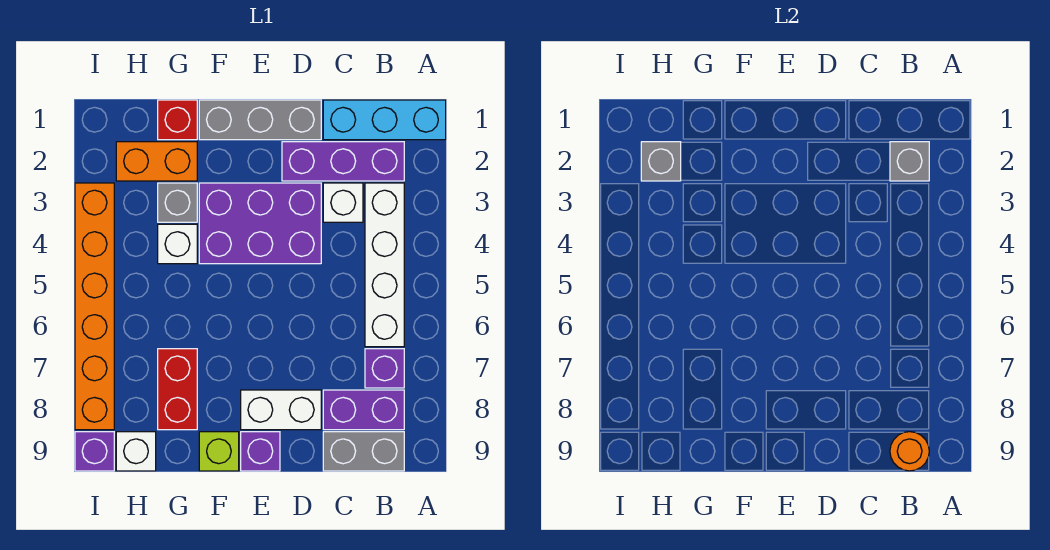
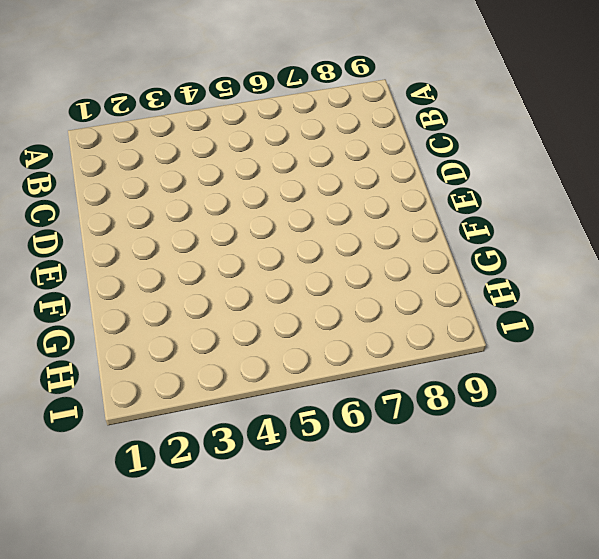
none -> cyan 1x3 brick [323,100,446,140]
none -> purple 1x3 brick [282,142,404,181]
none -> white 1x4 brick [365,183,404,347]

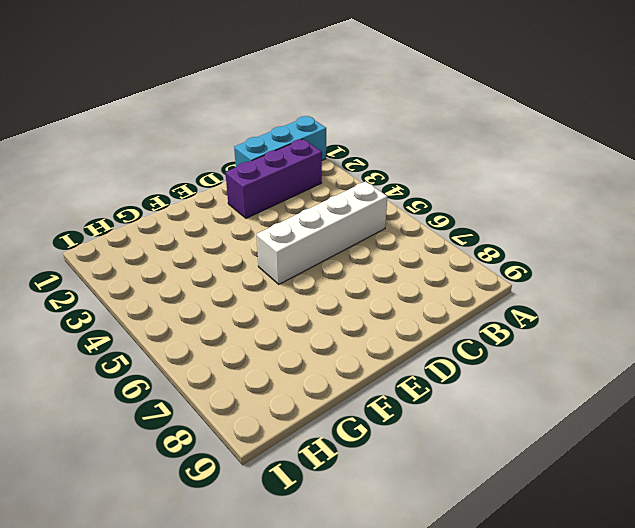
white 1x4 brick [256,181,387,284] -> white 1x4 brick turned to [365,183,404,347]
none -> purple 1x1 brick [365,349,404,388]
none -> purple 1x2 brick [323,390,404,430]
none -> grey 1x2 brick [323,432,404,471]

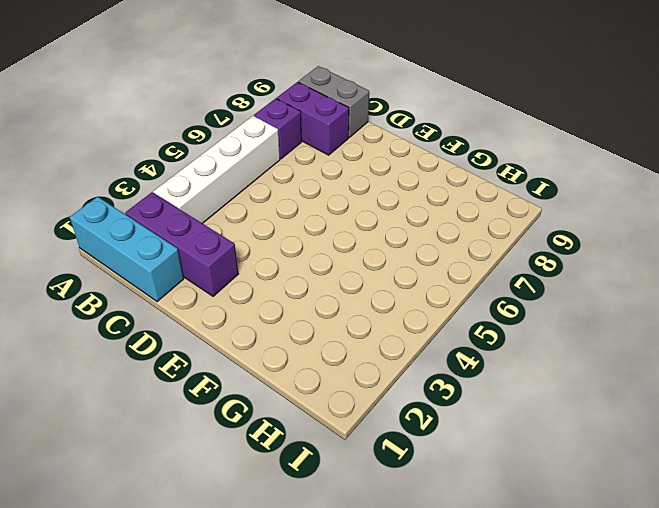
none -> white 1x1 brick [323,183,363,222]
none -> grey 1x3 brick [199,100,321,140]
none -> purple 2x3 brick [199,183,321,264]

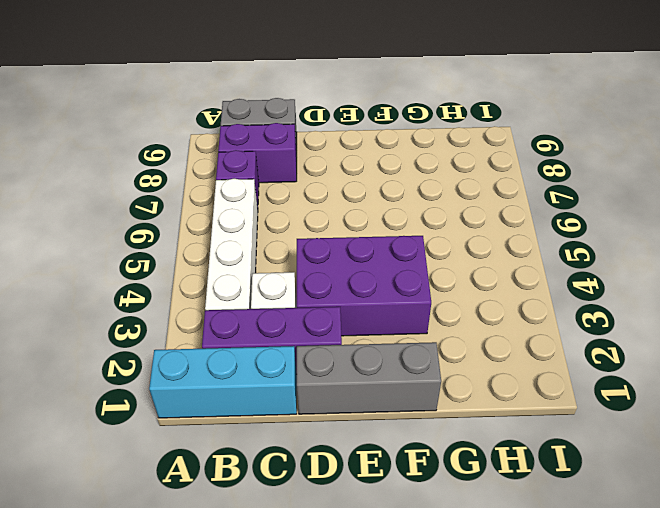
none -> white 1x2 brick [241,390,321,430]
none -> purple 1x1 brick [241,432,280,471]
none -> lime 1x1 brick [199,432,239,471]

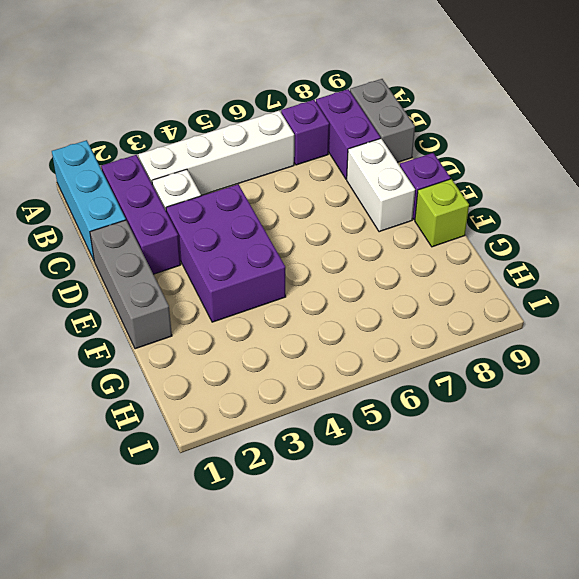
none -> red 1x1 brick [158,100,197,140]
none -> orange 1x2 brick [116,142,197,181]
none -> grey 1x1 brick [158,183,197,222]

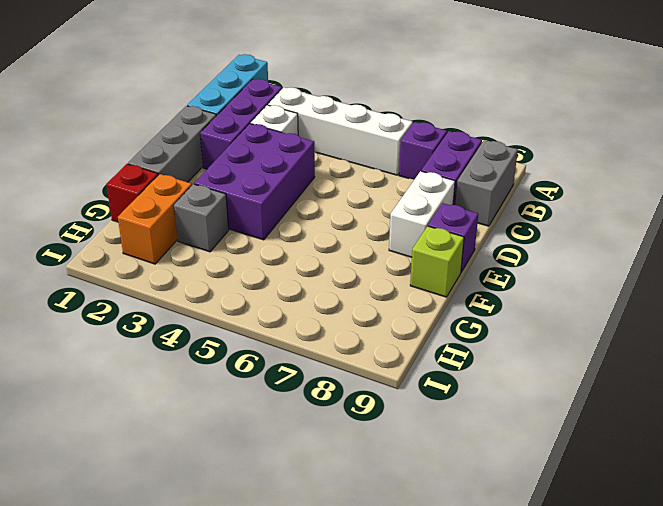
none -> white 1x1 brick [158,224,197,264]
none -> red 1x2 brick [158,349,197,430]
none -> white 1x1 brick [116,432,156,471]

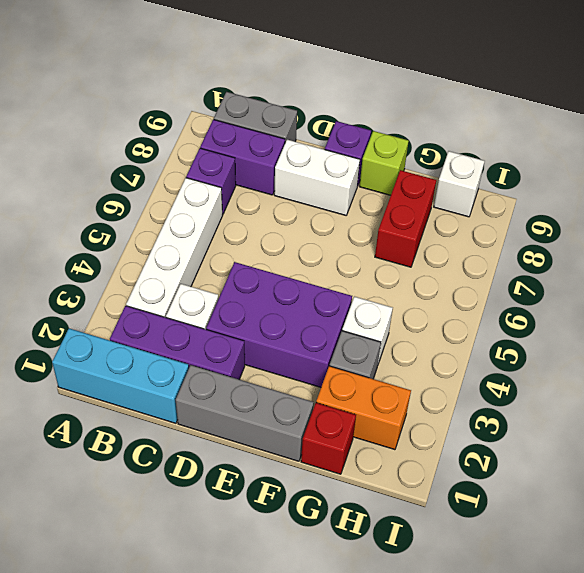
none -> orange 1x6 brick [75,183,114,430]
none -> purple 1x1 brick [75,432,114,471]
none -> grey 1x1 brick [890,142,929,181]

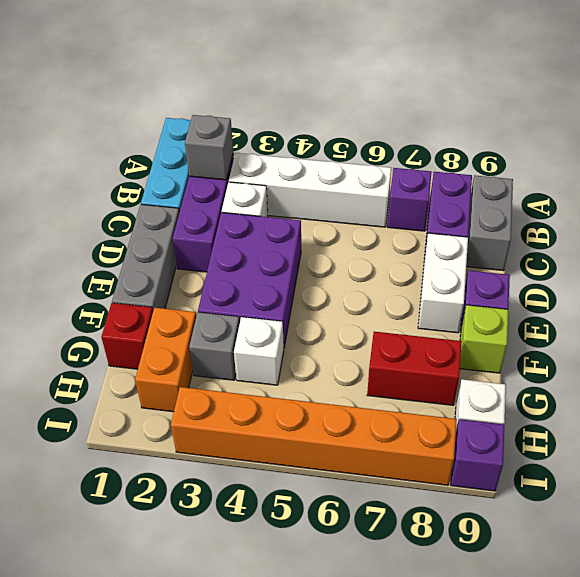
none -> orange 1x1 round brick [890,432,929,471]
none -> grey 1x1 brick [641,142,681,181]

